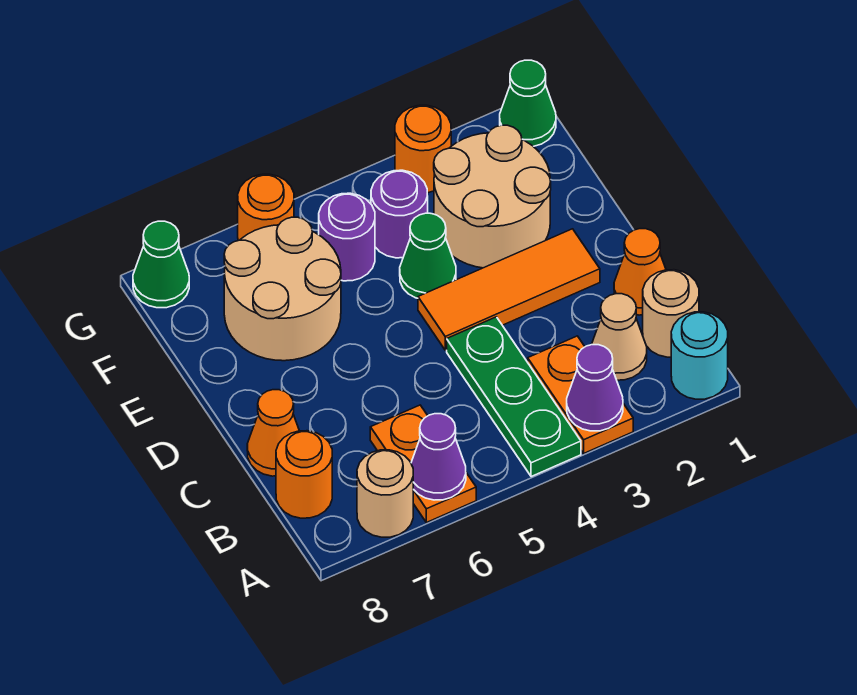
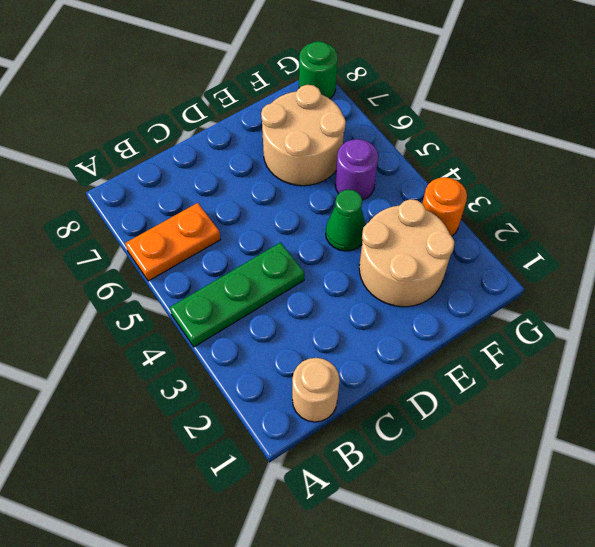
green 1x1 round brick [299,41,338,99] -> green 1x1 cone [133,221,189,308]
none -> cyan 1x1 round brick [671,312,728,399]
none -> orange 1x2 plate [528,336,633,453]
none -> tan 1x1 round brick [357,450,413,537]

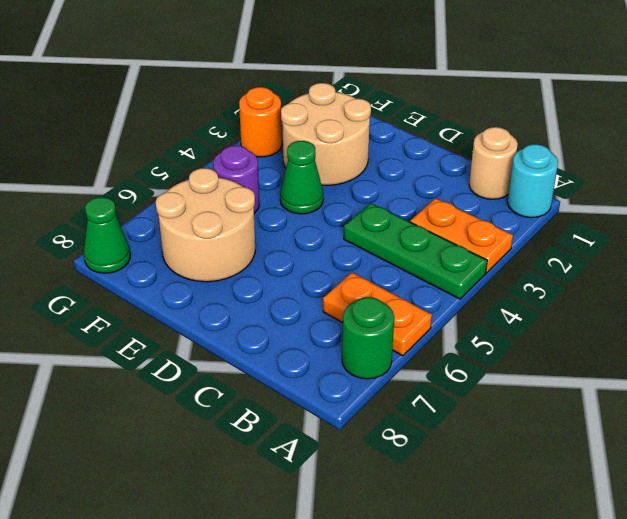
green 1x1 round brick [342,297,394,379] -> tan 1x1 round brick [357,450,413,537]
none -> tan 1x1 cone [592,294,647,380]
none -> orange 1x1 round brick [276,431,332,518]
none -> orange 1x1 cone [614,229,666,315]

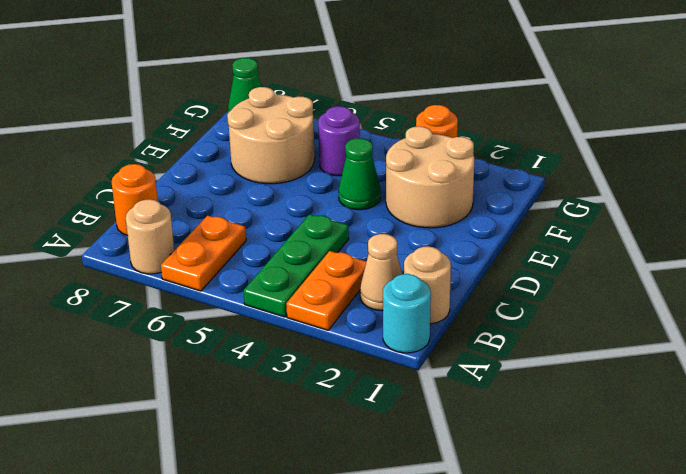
none -> orange 1x1 cone [614,229,666,315]
none -> orange 1x1 cone [247,390,299,476]
none -> orange 1x3 tile [418,229,600,350]

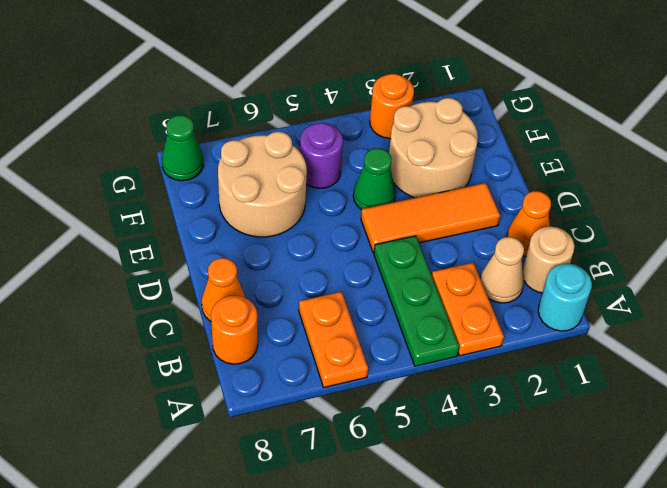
none -> tan 1x1 round brick [357,450,413,537]
none -> purple 1x1 round brick [371,170,428,258]
none -> green 1x1 cone [500,60,556,146]

